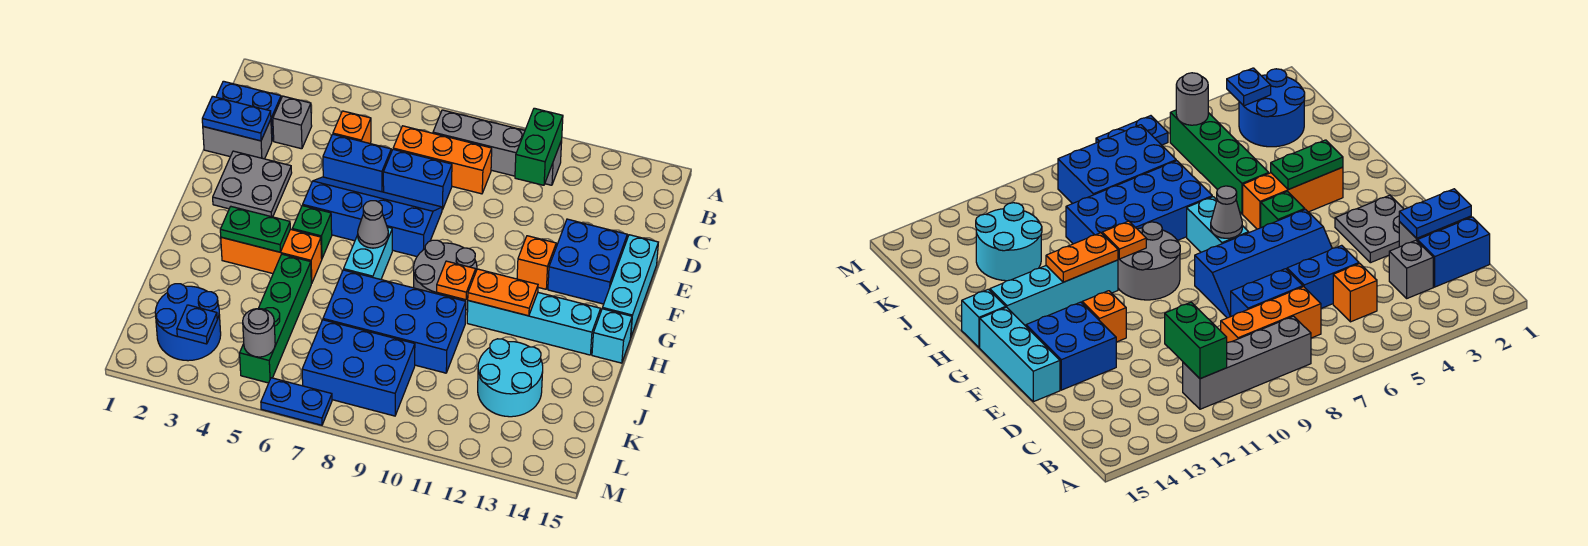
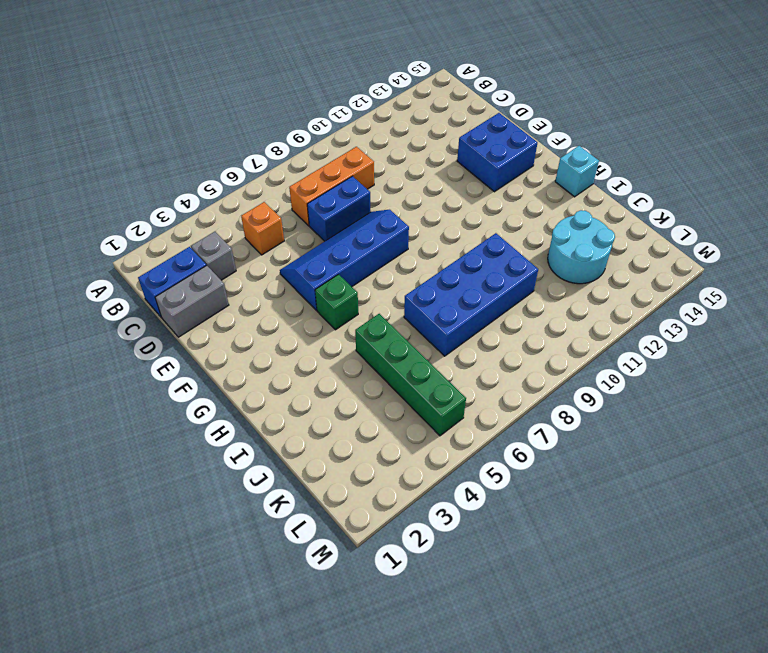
none -> grey 1x4 brick [433,110,562,185]
none -> blue 1x2 brick [323,134,391,192]
none -> grey 2x2 plate [213,151,292,217]
none -> cyan 1x3 brick [602,235,658,336]

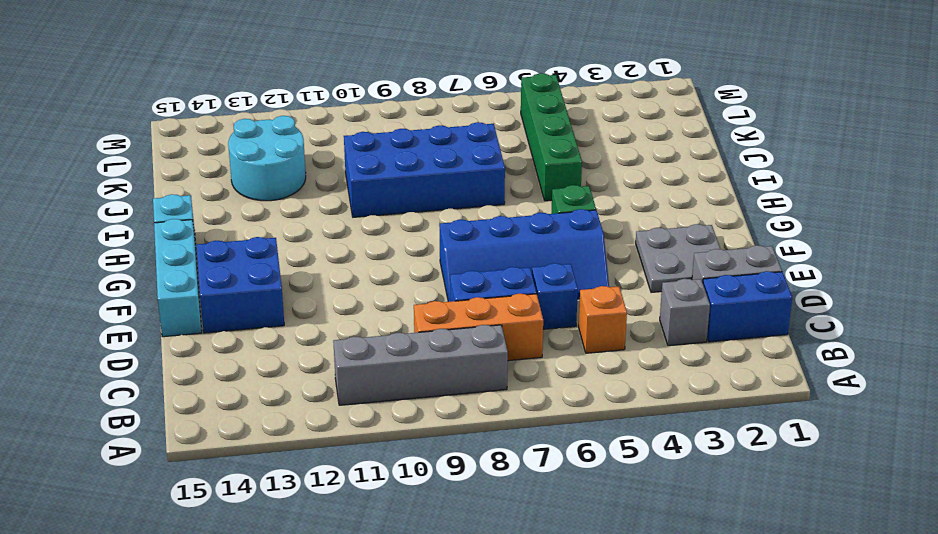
blue 1x1 brick [532,263,578,329] -> blue 1x2 brick [323,134,391,192]
none -> orange 1x1 brick [517,236,556,289]
none -> cyan 1x2 brick [344,227,392,279]
none -> grey 2x2 round brick [414,240,477,310]
none -> orange 1x3 brick [221,229,322,284]

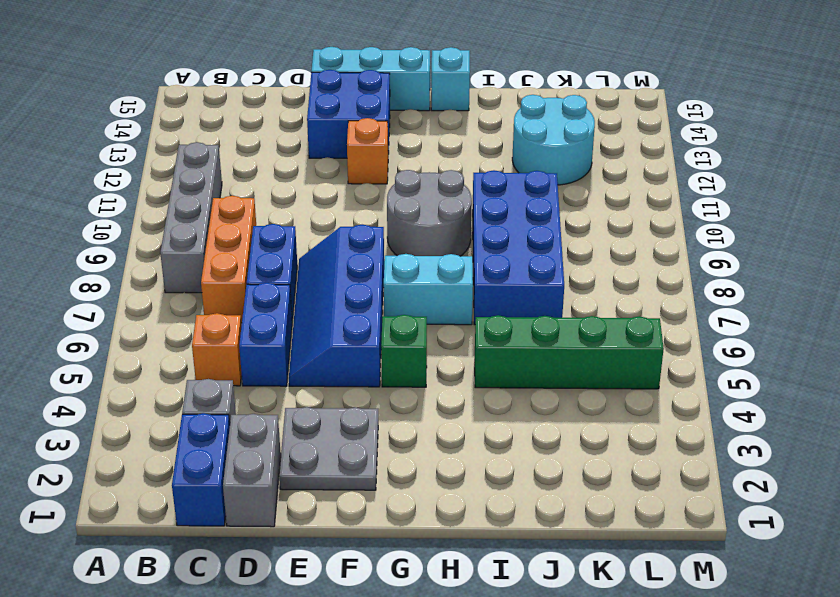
none -> orange 1x3 brick [221,229,322,284]
none -> cyan 1x4 brick [467,293,601,355]
none -> blue 2x2 round brick [155,284,221,361]
none -> blue 2x3 brick [302,320,415,416]

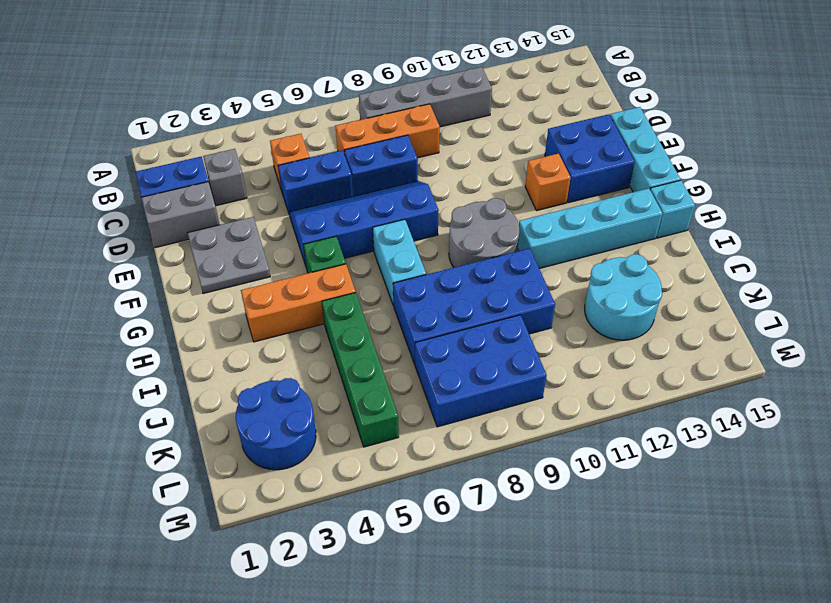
none -> blue 1x2 plate [261,378,332,425]
none -> green 1x2 brick [515,108,563,185]
none -> blue 1x2 plate [202,96,271,141]
none -> grey 1x1 cone [358,201,388,248]

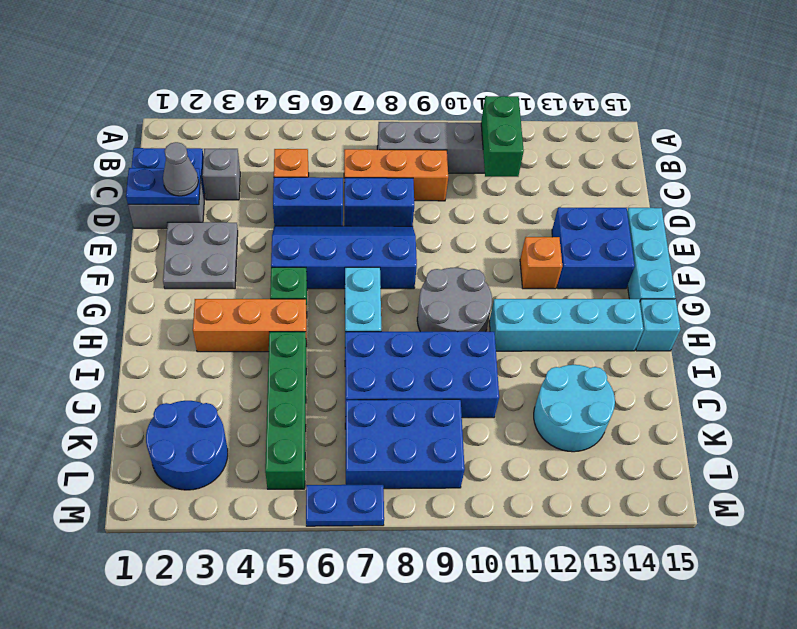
grey 1x1 cone [163,142,198,196] -> grey 1x1 cone moved to [358,201,388,248]
none -> green 1x2 plate [220,207,290,252]
none -> orange 1x1 plate [437,261,476,300]
none -> orange 1x2 plate [468,269,538,316]
none -> blue 1x1 plate [177,305,217,344]

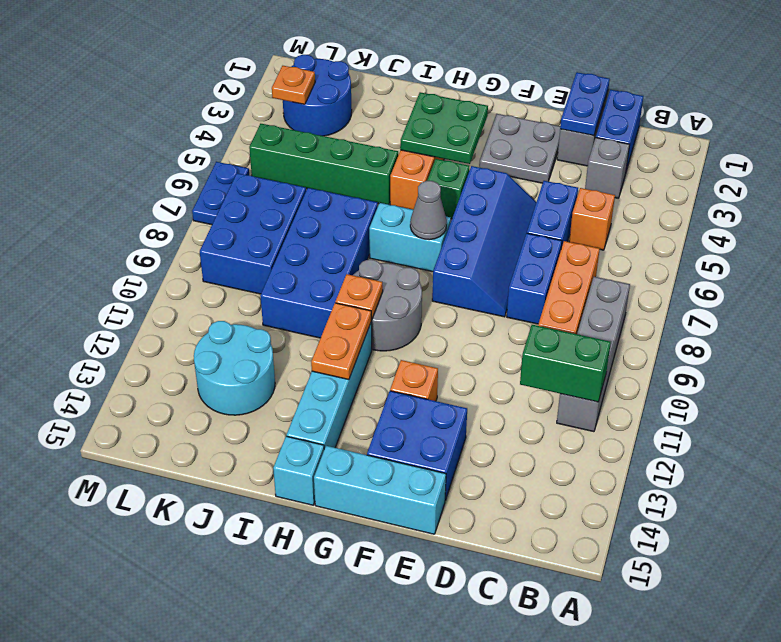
green 2x2 plate [400,92,488,164] -> green 1x2 plate [220,207,290,252]
orange 1x1 plate [272,66,315,104] -> blue 1x1 plate [177,305,217,344]
none -> grey 1x1 round brick [243,308,275,357]

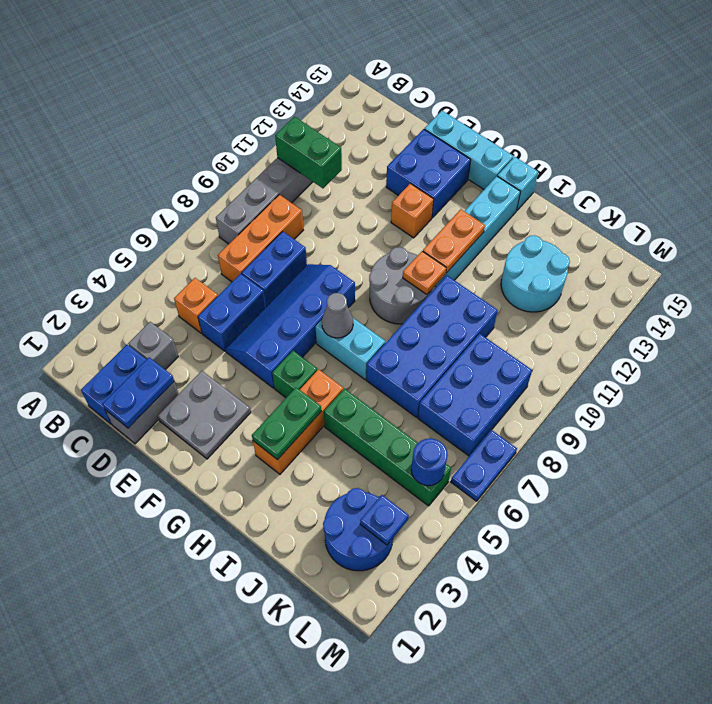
blue 1x1 round brick [411,438,448,486] -> grey 1x1 round brick [243,308,275,357]

